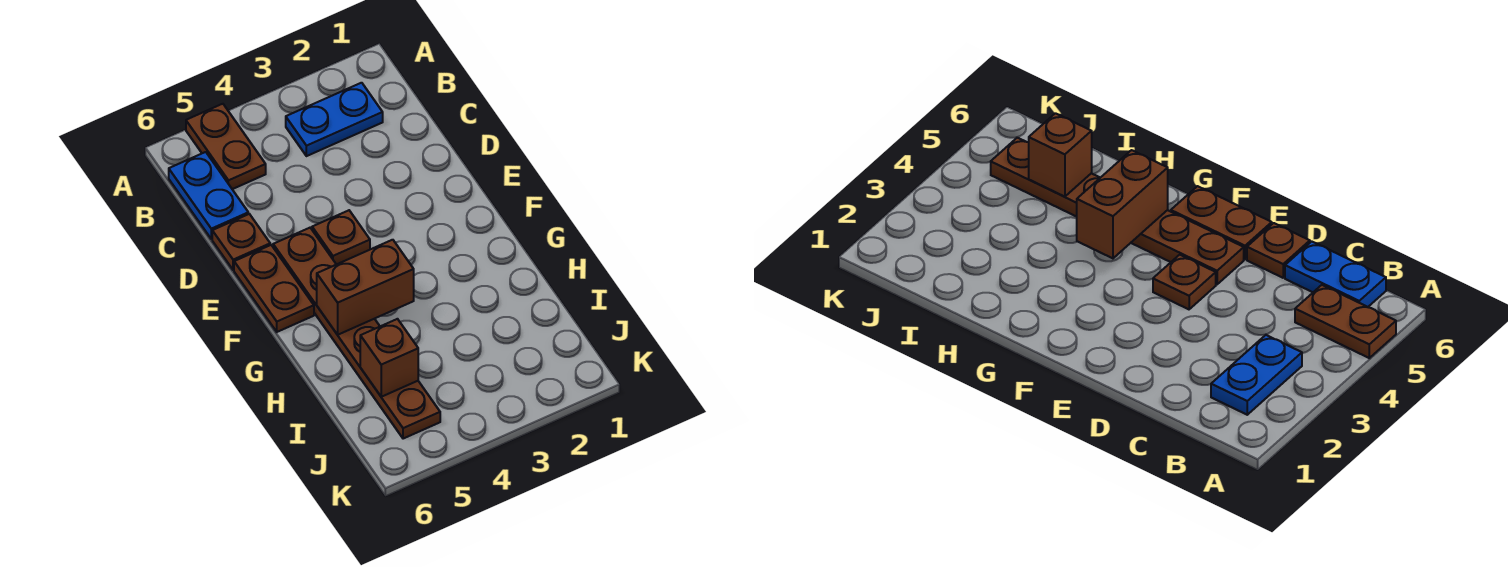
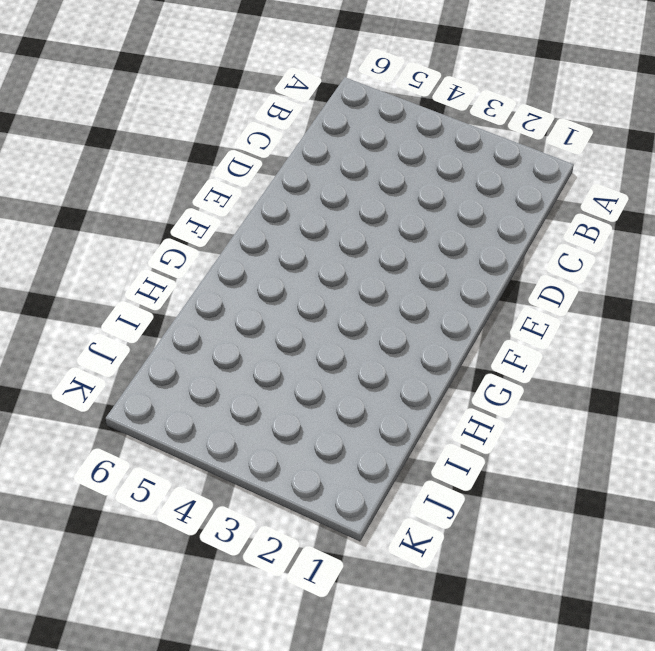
none -> brown 1x2 plate [186,104,266,189]
none -> blue 1x2 plate [286,83,383,156]

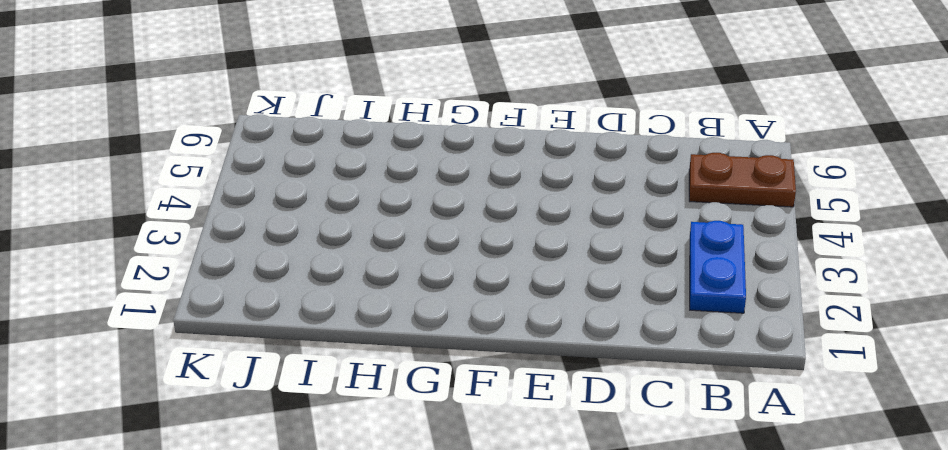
none -> blue 1x2 plate [169,152,248,239]
none -> brown 1x1 plate [212,214,270,270]

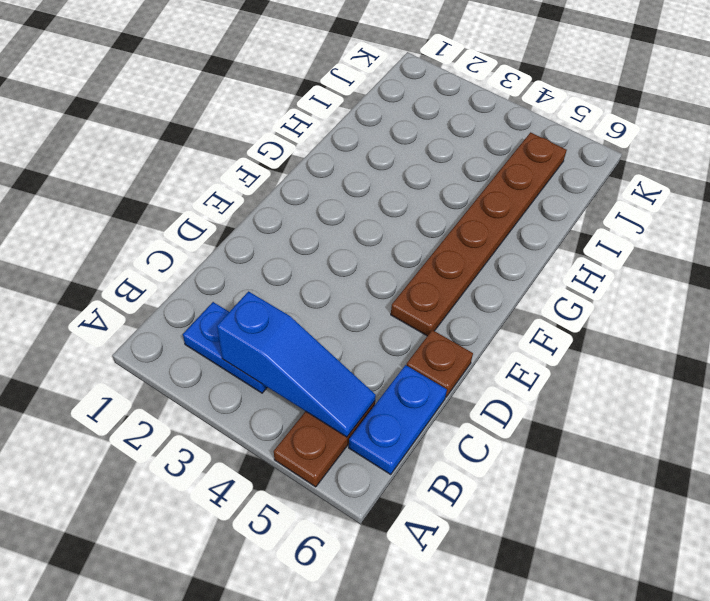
blue 1x3 slope [217,291,376,437] -> none
none -> brown 1x1 plate [312,210,370,264]
none -> brown 1x2 plate [234,245,314,332]

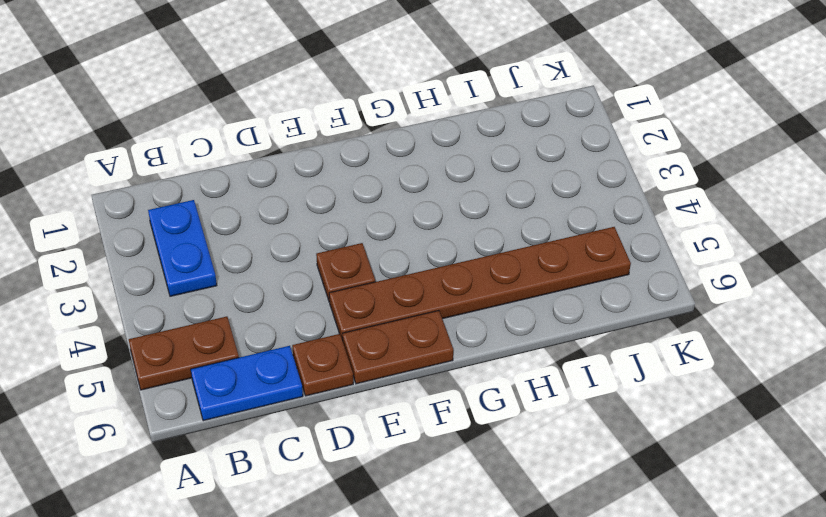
none -> brown 1x2 brick [317,240,414,335]
none -> brown 1x1 brick [360,319,418,397]

